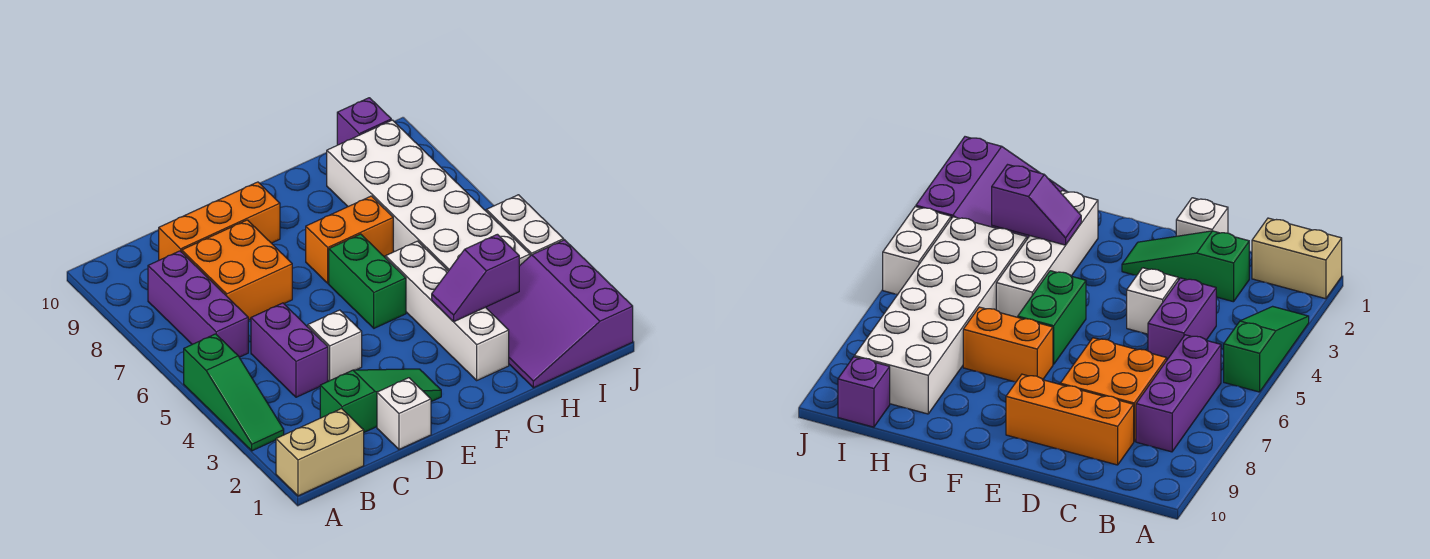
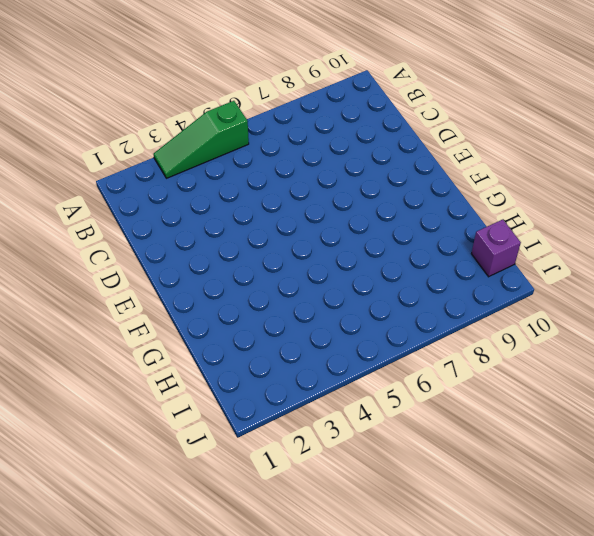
none -> tan 1x2 brick [276,409,364,496]
none -> purple 1x3 brick [148,251,248,357]
none -> green 1x3 slope [320,369,441,432]

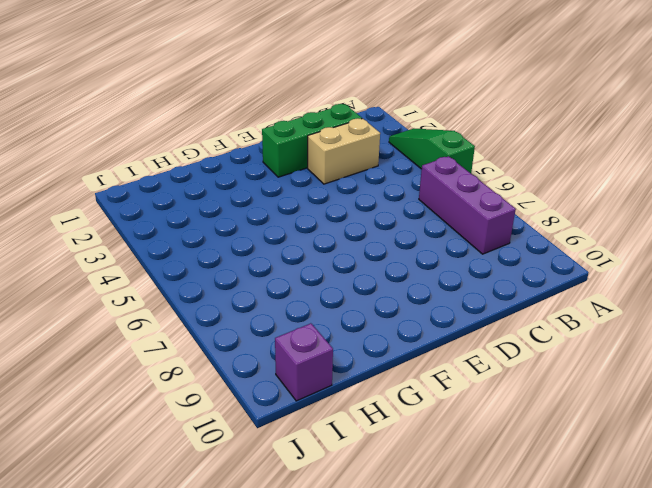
green 1x3 brick [262,104,362,177] -> green 1x3 slope [320,369,441,432]
tan 1x2 brick [308,118,380,184] -> tan 1x2 brick moved to [276,409,364,496]
none -> purple 1x2 brick [251,303,328,397]
none -> orange 2x2 brick [182,220,292,320]
none -> orange 1x3 brick [159,182,280,260]

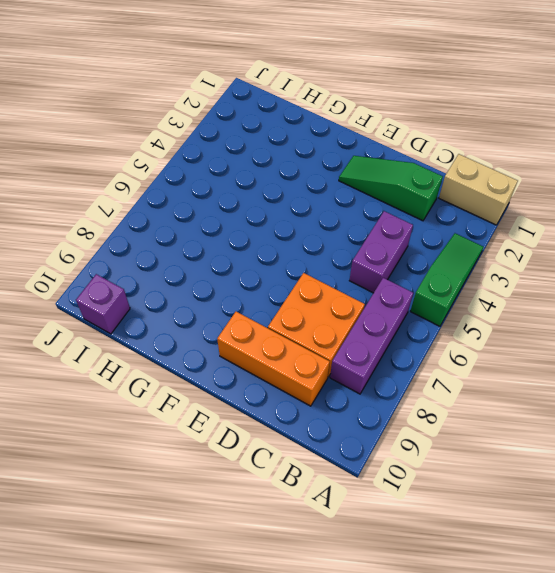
none -> white 1x1 brick [377,378,431,449]
none -> white 1x1 brick [308,310,362,381]
none -> green 1x2 brick [329,234,406,328]

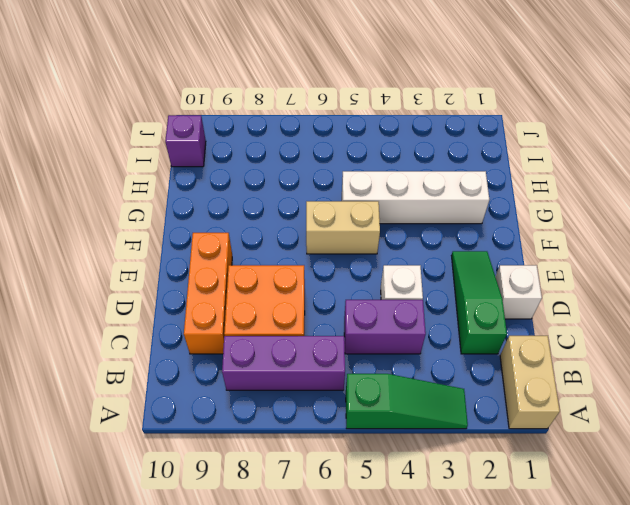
tan 1x2 brick [306,201,380,254] -> green 1x2 brick [329,234,406,328]
none -> orange 1x2 brick [306,196,393,283]
none -> purple 3x3 slope [486,240,633,388]
none -> white 2x6 brick [327,120,530,271]

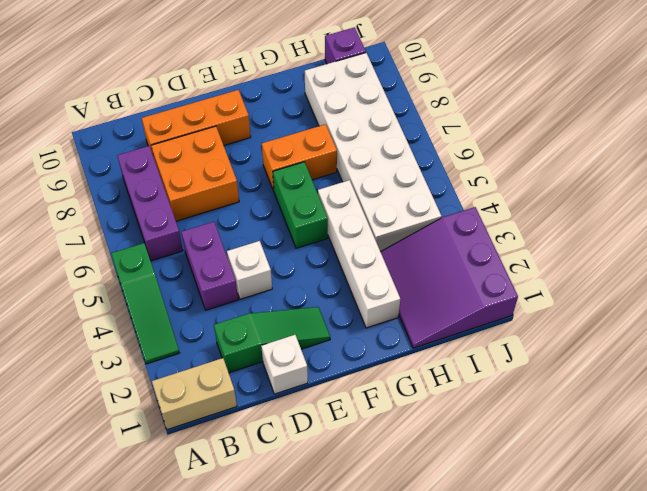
none -> white 1x2 brick [486,195,564,256]
none -> purple 1x2 slope [432,234,519,322]

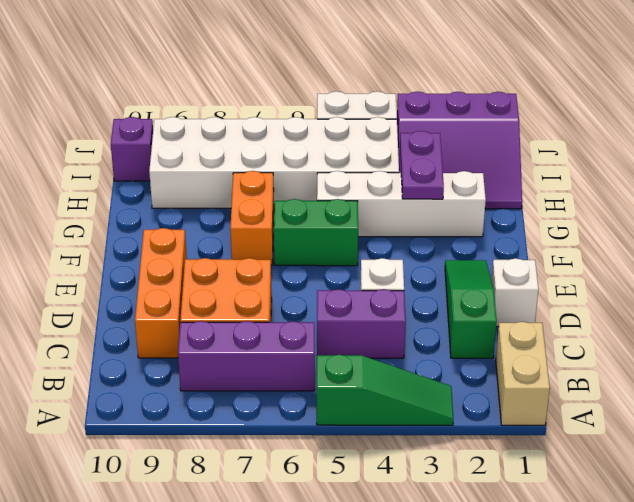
purple 1x2 plate [400,131,444,199] -> purple 1x2 slope [432,234,519,322]

